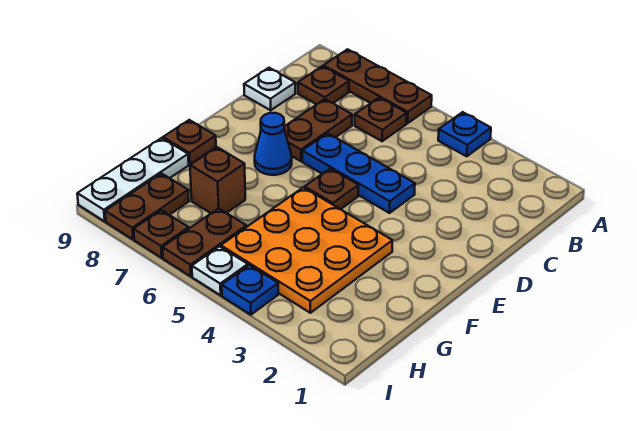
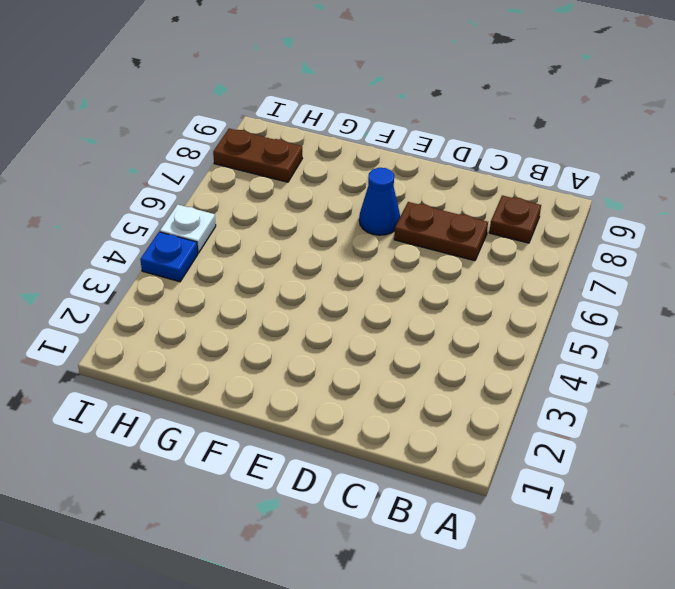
none -> blue 1x1 plate [438,112,491,156]
none -> brown 1x3 plate [324,49,432,123]
none -> brown 1x1 plate [355,98,407,141]

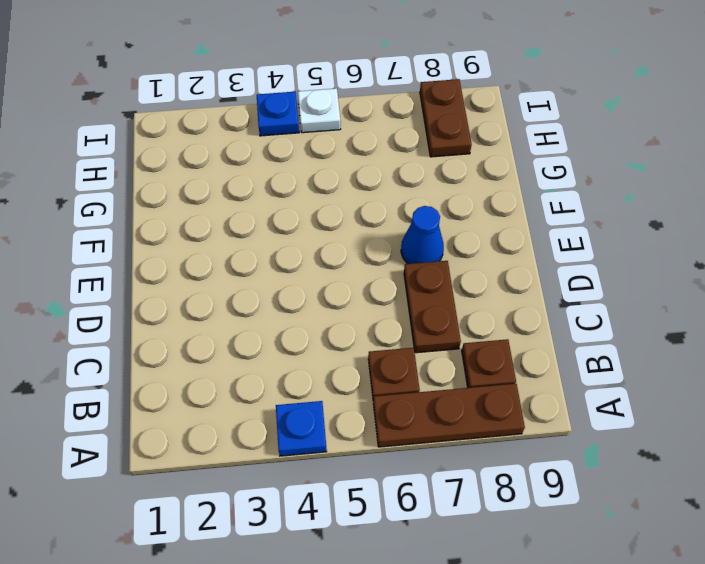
none -> white 1x1 plate [244,68,295,110]
none -> blue 1x3 plate [302,133,415,213]
none -> brown 1x1 plate [305,169,358,209]

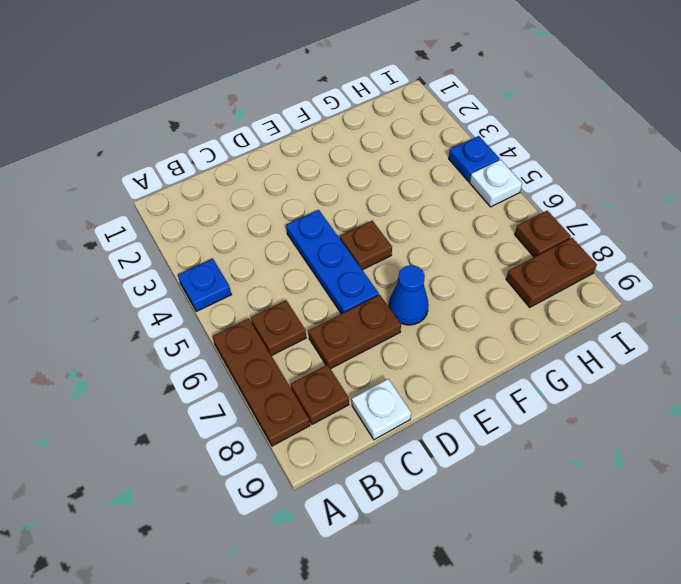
none -> orange 3x3 plate [221,187,392,313]
none -> brown 1x1 plate [163,120,216,164]
none -> brown 1x1 brick [190,147,245,213]

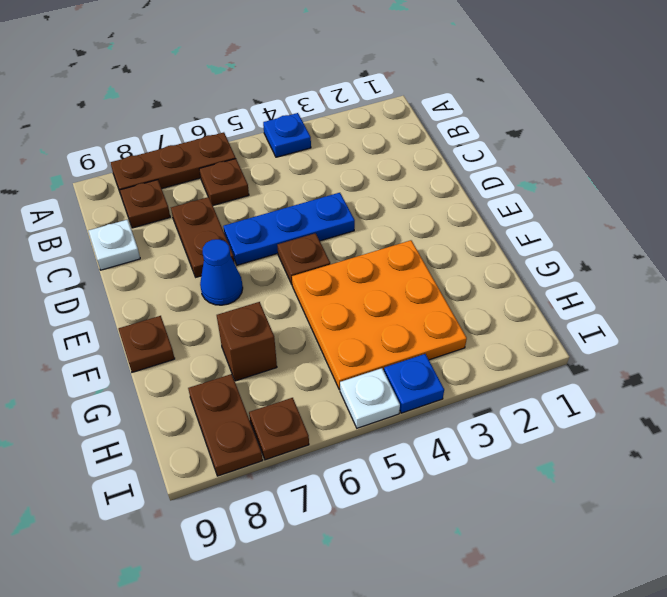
none -> white 1x3 plate [77,138,189,221]
none -> brown 1x2 plate [162,208,247,276]

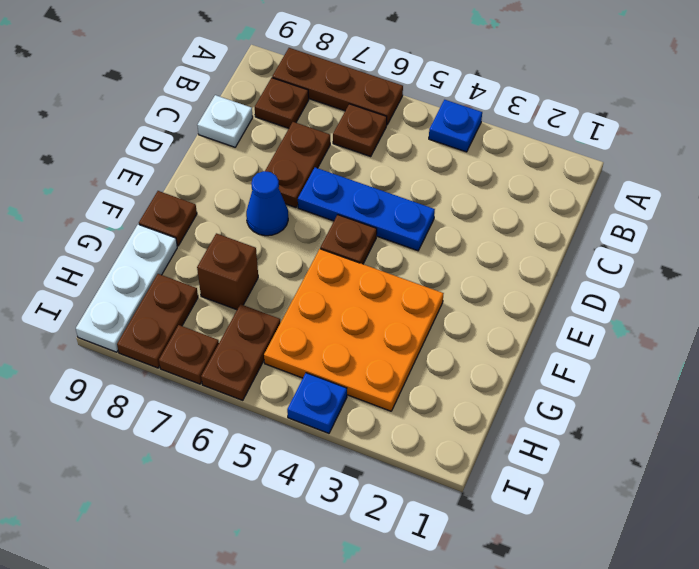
none -> white 1x1 plate [192,246,248,295]

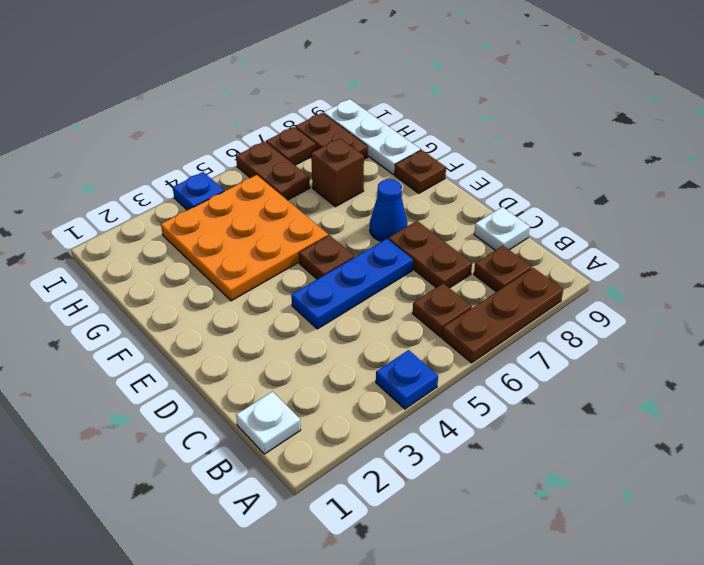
white 1x1 plate [236,392,301,454] -> white 1x1 plate moved to [192,246,248,295]

